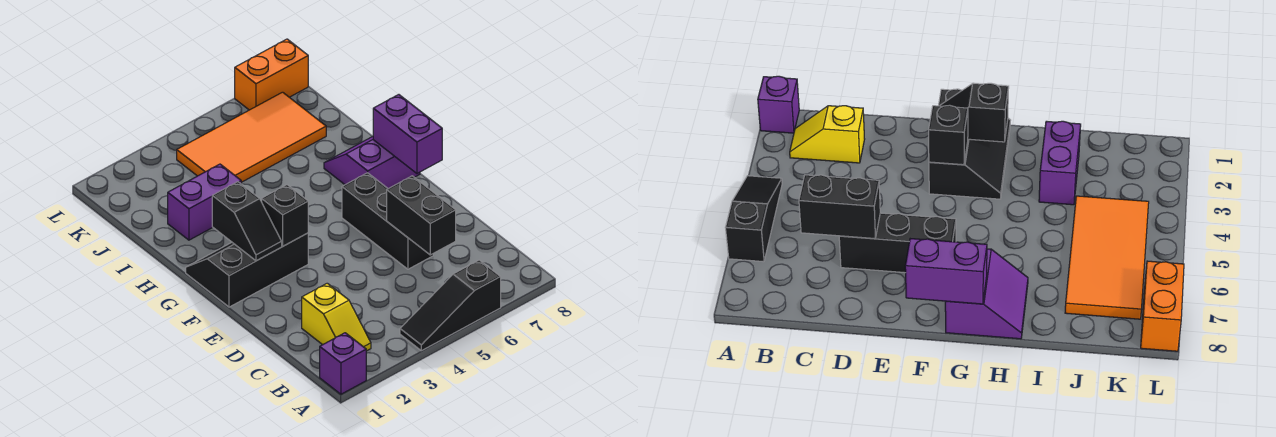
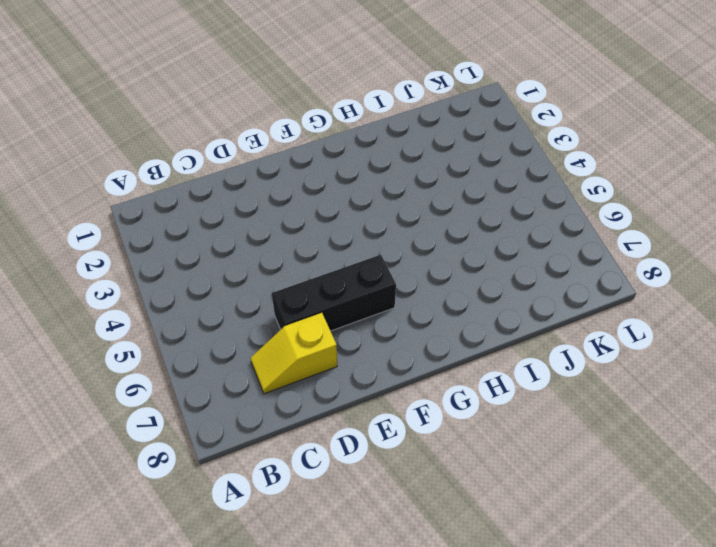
yellow 1x2 slope [250,313,337,394] -> yellow 1x2 slope moved to [302,283,371,351]
none -> purple 1x1 brick [320,333,366,394]
none -> black 1x3 slope [400,260,501,351]
none -> black 2x3 slope [186,233,308,307]

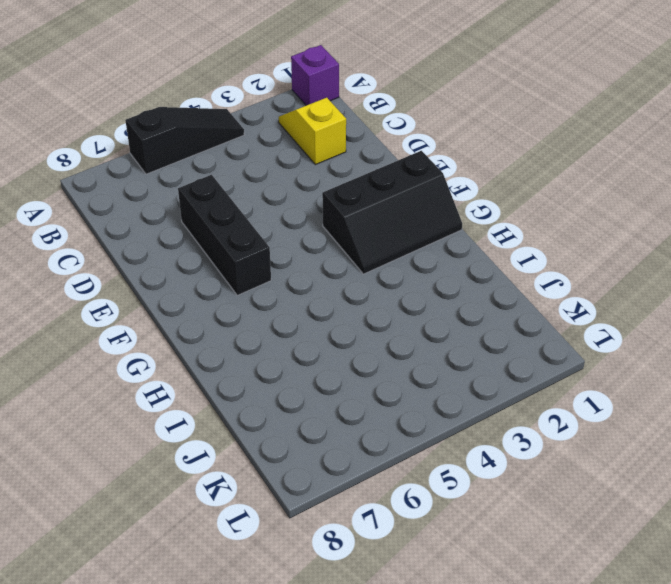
none -> purple 2x2 slope [324,136,420,189]
none -> purple 1x2 brick [168,164,241,240]
none -> orange 2x4 tile [177,92,326,182]

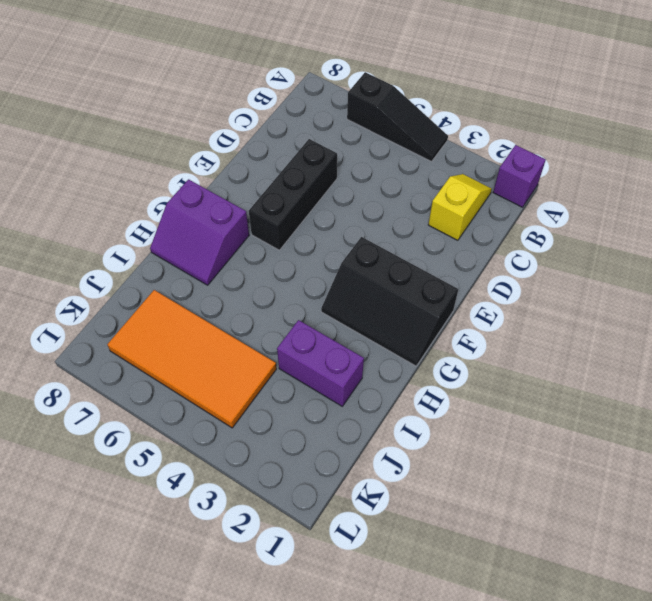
none -> orange 1x2 brick [235,39,308,110]
none -> black 1x2 brick [387,176,456,255]
none -> black 1x2 slope [212,182,282,261]

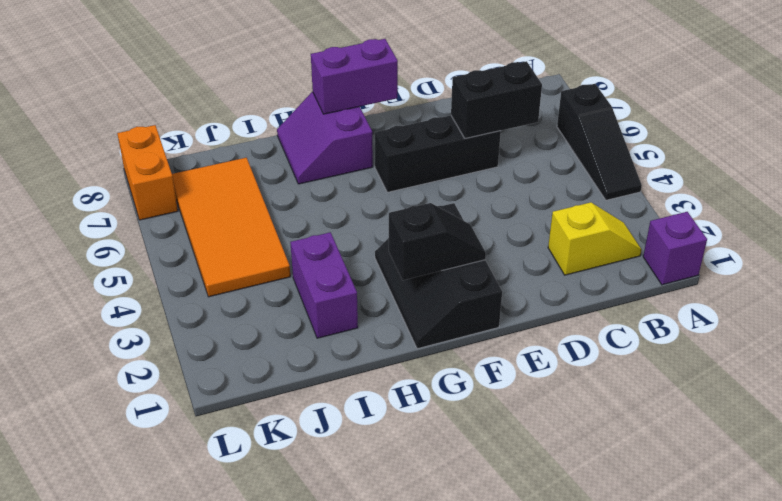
none -> black 1x1 brick [262,185,308,246]

